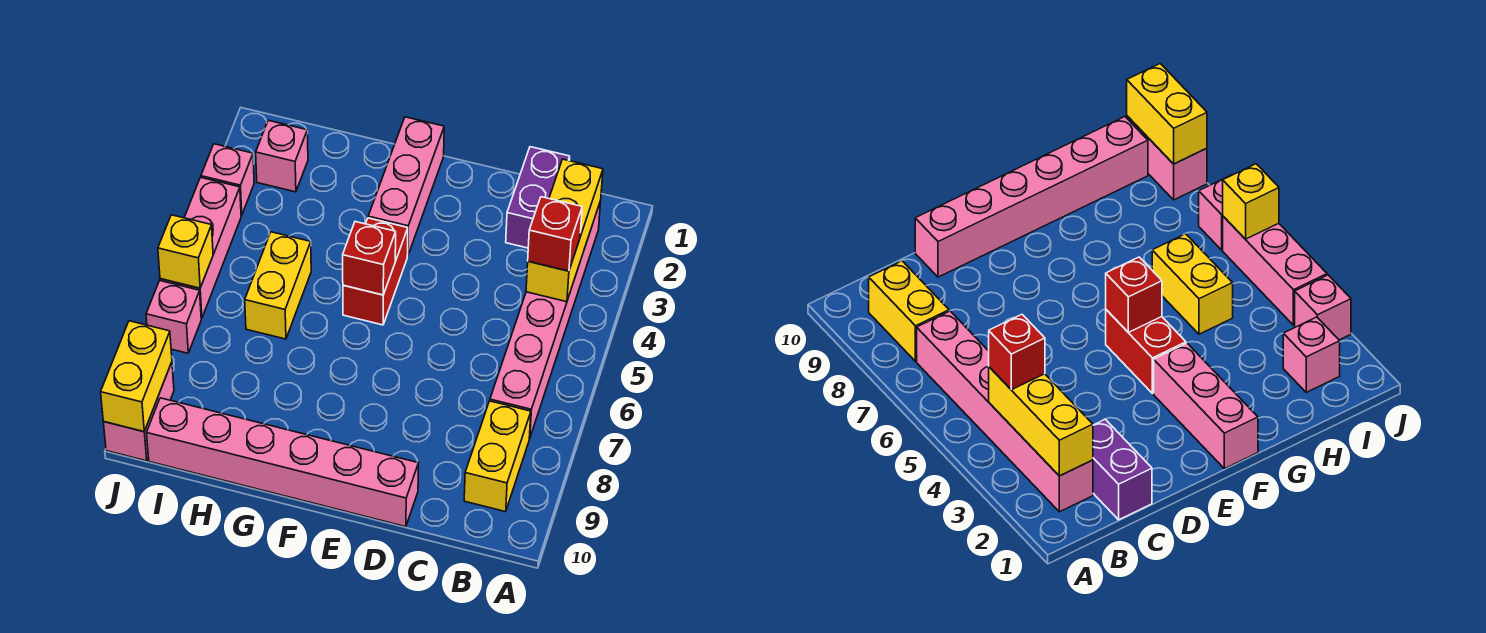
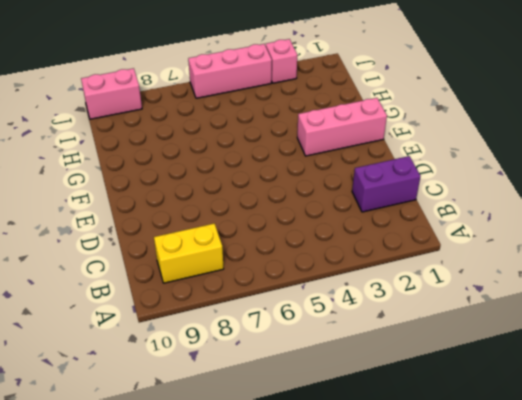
none -> pink 1x6 brick [490,201,601,438]
none -> pink 1x6 brick [147,398,419,527]
none -> red 1x2 brick [343,218,408,325]

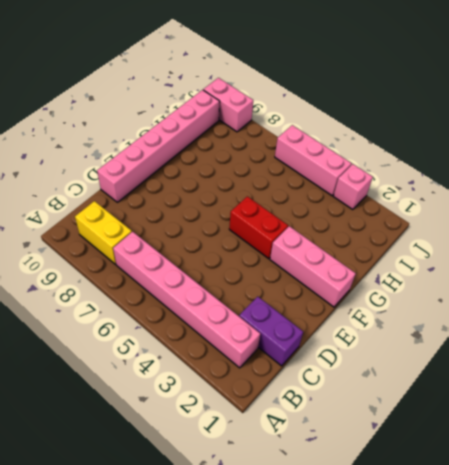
none -> yellow 1x2 brick [245,232,311,339]
none -> pink 1x1 brick [256,120,308,192]
none -> pink 1x1 brick [146,281,201,353]

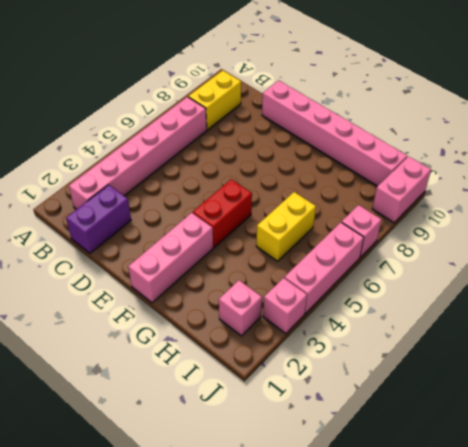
none -> yellow 1x3 brick [526,159,603,302]
none -> red 1x1 brick [343,222,396,295]
none -> yellow 1x1 brick [158,215,213,288]

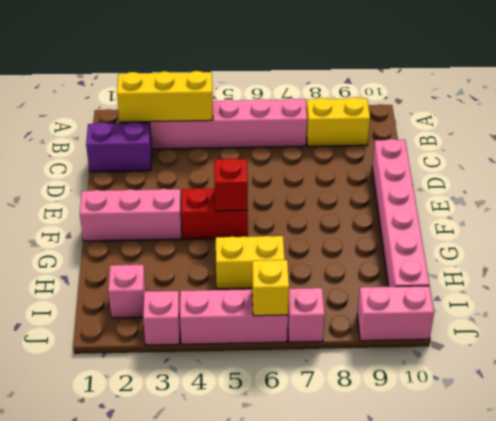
none -> yellow 1x2 brick [101,321,172,432]
none -> red 1x1 brick [528,197,582,271]

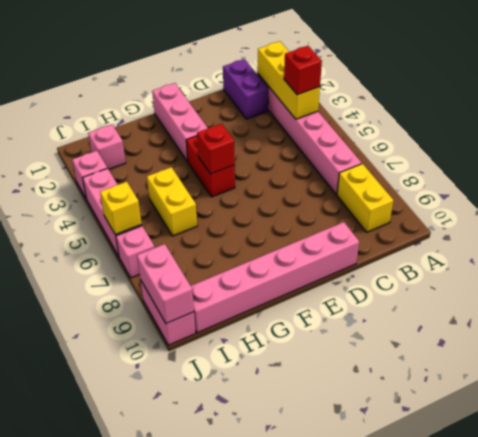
pink 1x2 brick [137,244,194,324] -> yellow 1x2 brick [101,321,172,432]

